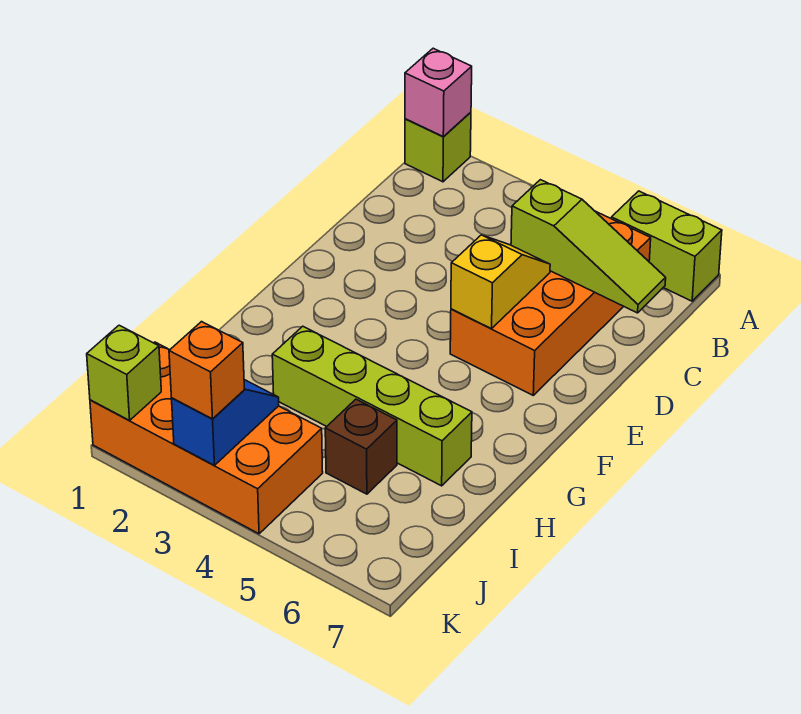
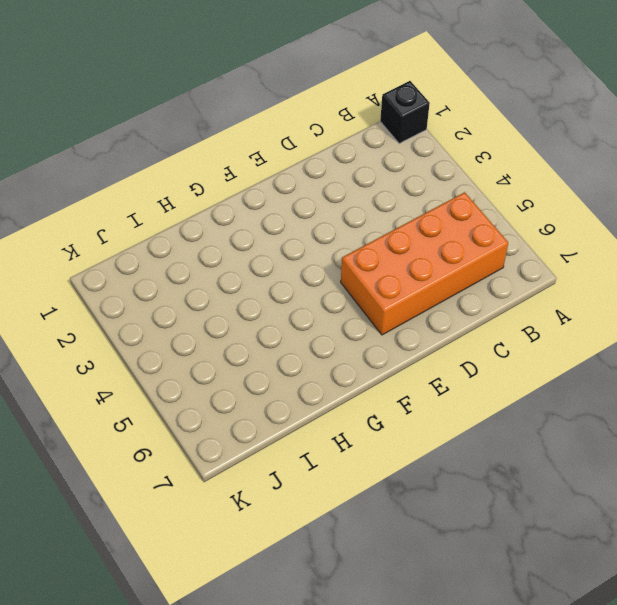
black 1x1 brick [380,81,430,143] -> lime 1x1 brick [405,112,471,182]
none -> lime 1x2 brick [611,191,722,301]
none -> lime 1x4 brick [272,326,472,486]
none -> brown 1x1 brick [325,399,397,494]

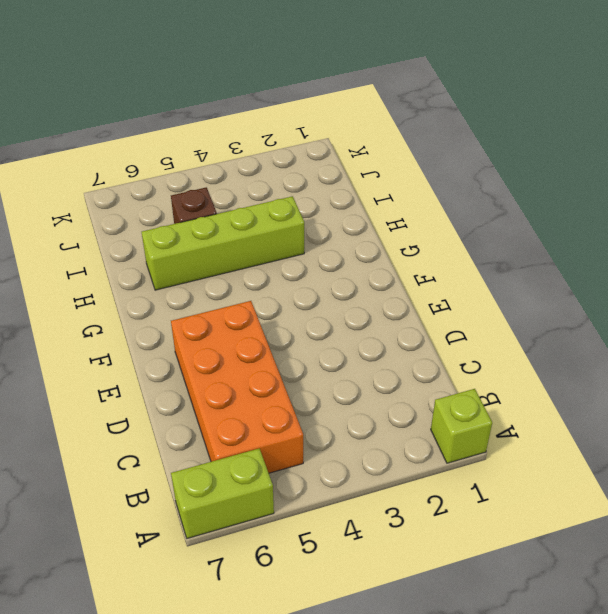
none -> orange 2x4 brick [90,342,323,534]
none -> pink 1x1 brick [405,48,472,136]
none -> lime 1x3 slope [511,180,666,313]

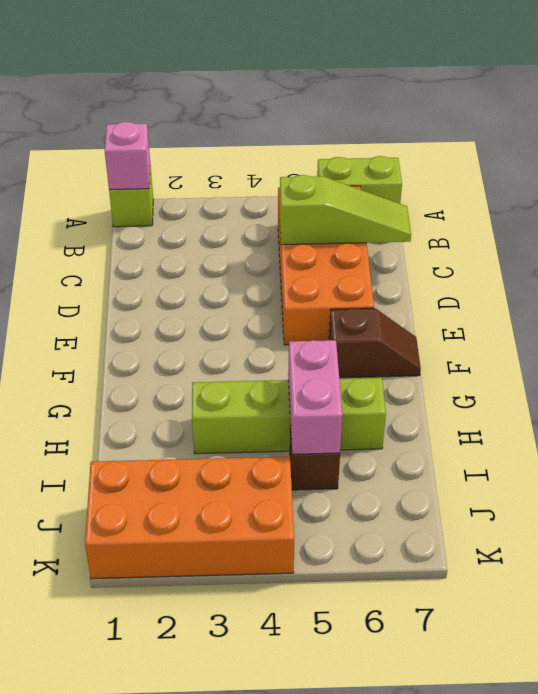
brown 1x2 slope [329,308,421,378] -> none
pink 1x2 brick [288,340,343,454] -> none
none -> yellow 1x2 slope [451,235,550,329]
none -> blue 1x2 slope [172,380,279,465]
none -> lime 1x1 brick [87,325,161,420]

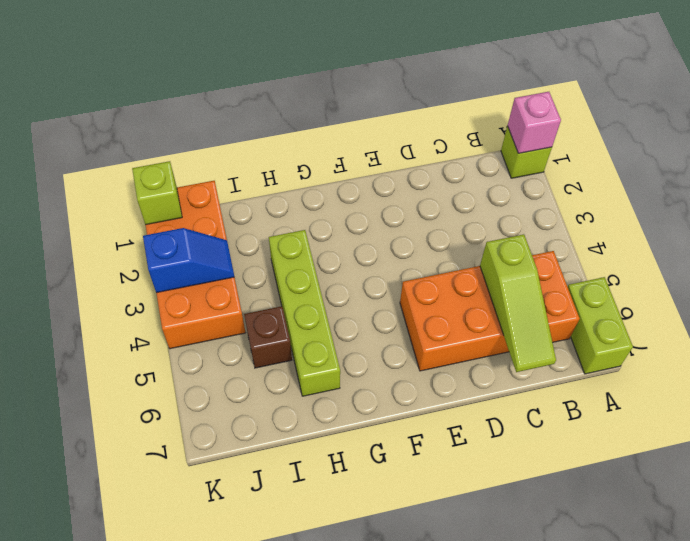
none -> yellow 1x2 slope [451,235,550,329]
none -> orange 1x1 brick [169,322,244,419]

